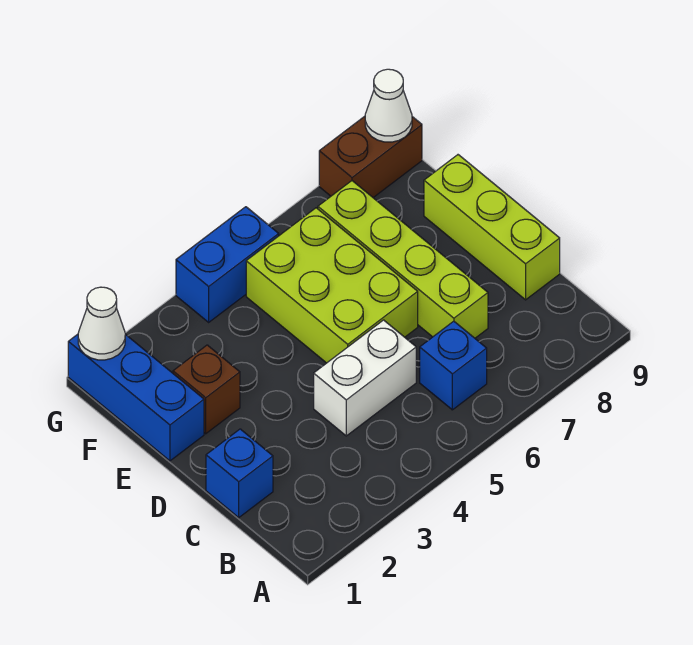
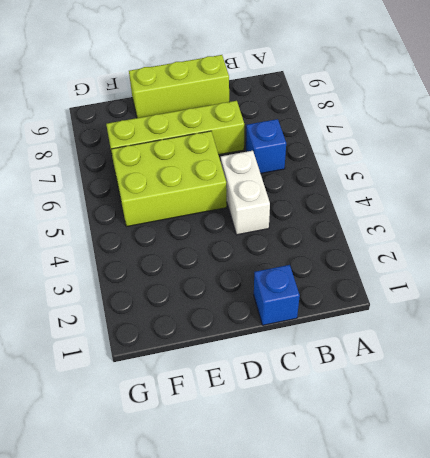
none -> blue 1x3 brick [68,334,204,461]
none -> brown 1x1 brick [173,345,240,434]
none -> blue 1x2 brick [176,207,279,322]

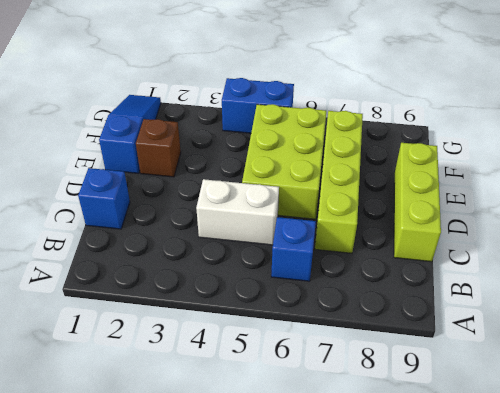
blue 1x3 slope [99,95,161,173] -> blue 1x3 brick [68,334,204,461]
none -> brown 1x2 brick [319,116,422,198]
none -> white 1x1 cone [78,287,125,360]
none -> white 1x1 cone [365,69,412,142]

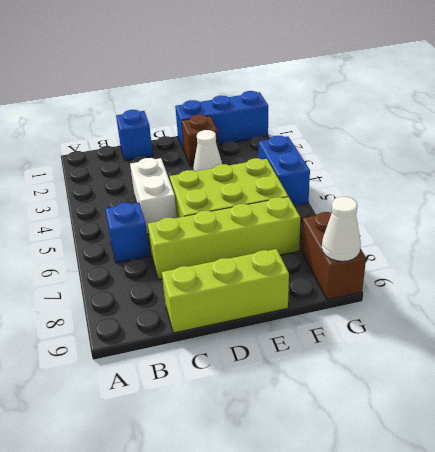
white 1x1 cone [193,130,222,171] -> white 1x1 cone moved to [78,287,125,360]

